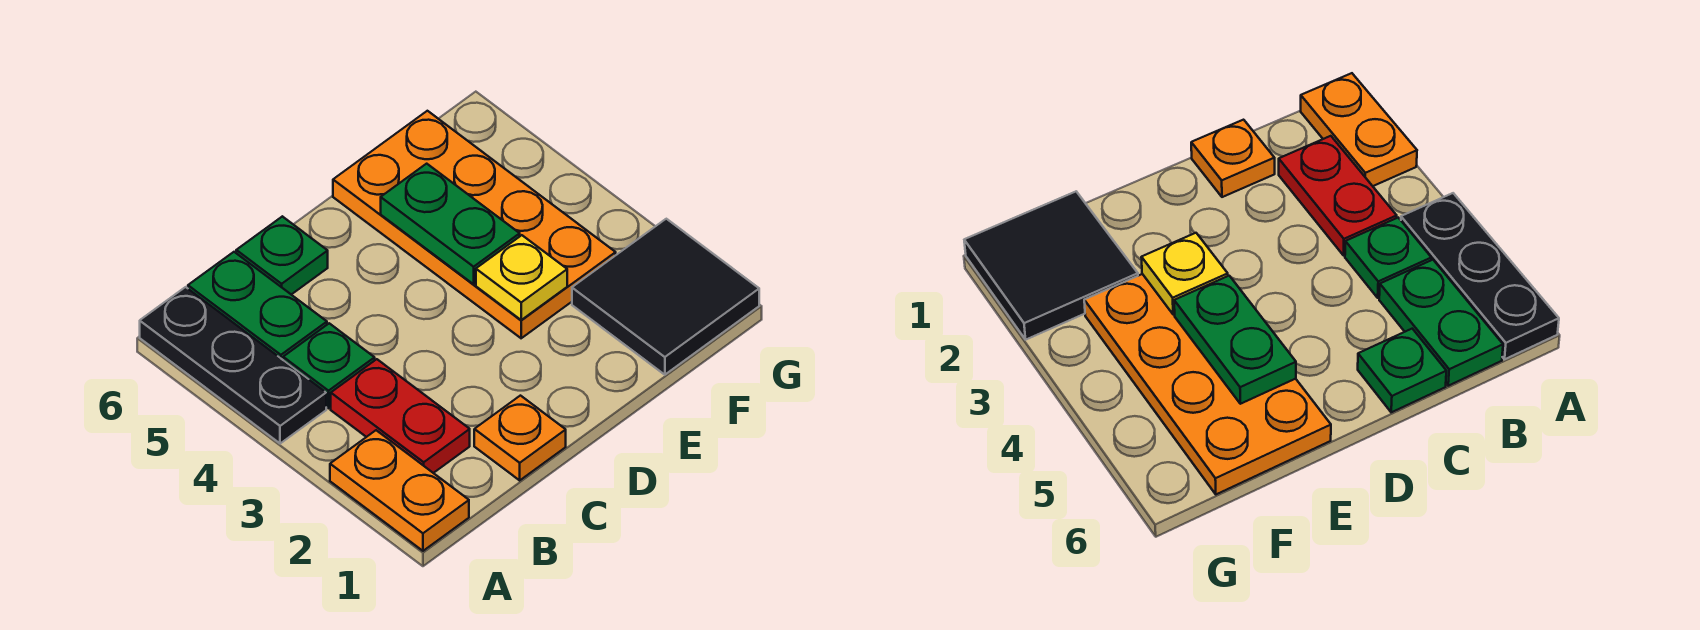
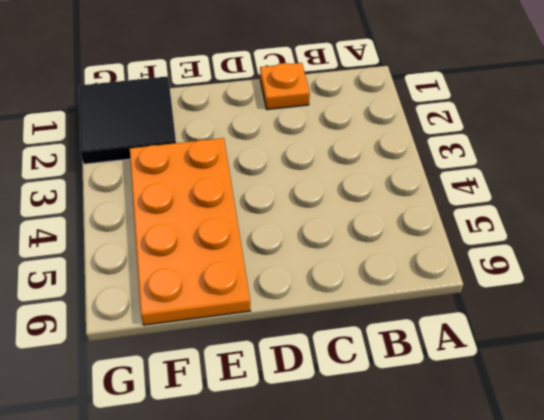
none -> orange 1x2 plate [330,430,469,551]
none -> black 1x3 plate [140,287,326,444]

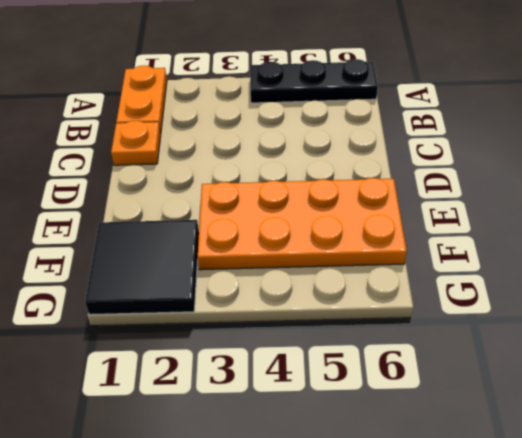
orange 1x2 plate [116,66,167,133] -> orange 1x2 plate turned to [330,430,469,551]
none -> red 1x2 plate [331,359,470,473]
none -> green 1x1 plate [283,323,375,408]

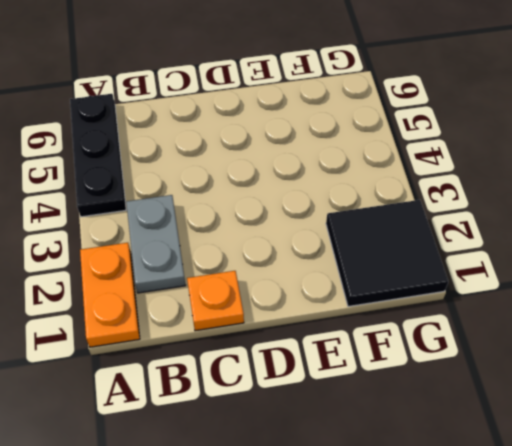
grey 1x2 plate [126,195,186,293] -> red 1x2 plate [331,359,470,473]
none -> green 1x1 plate [283,323,375,408]
none -> green 1x2 plate [188,252,327,360]

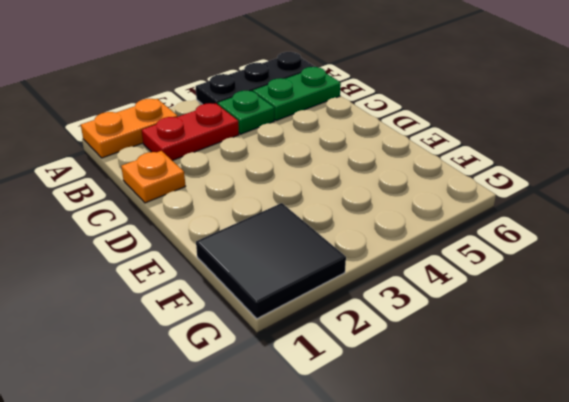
none -> green 1x1 plate [236,216,328,295]
none -> orange 2x4 plate [333,111,616,338]

